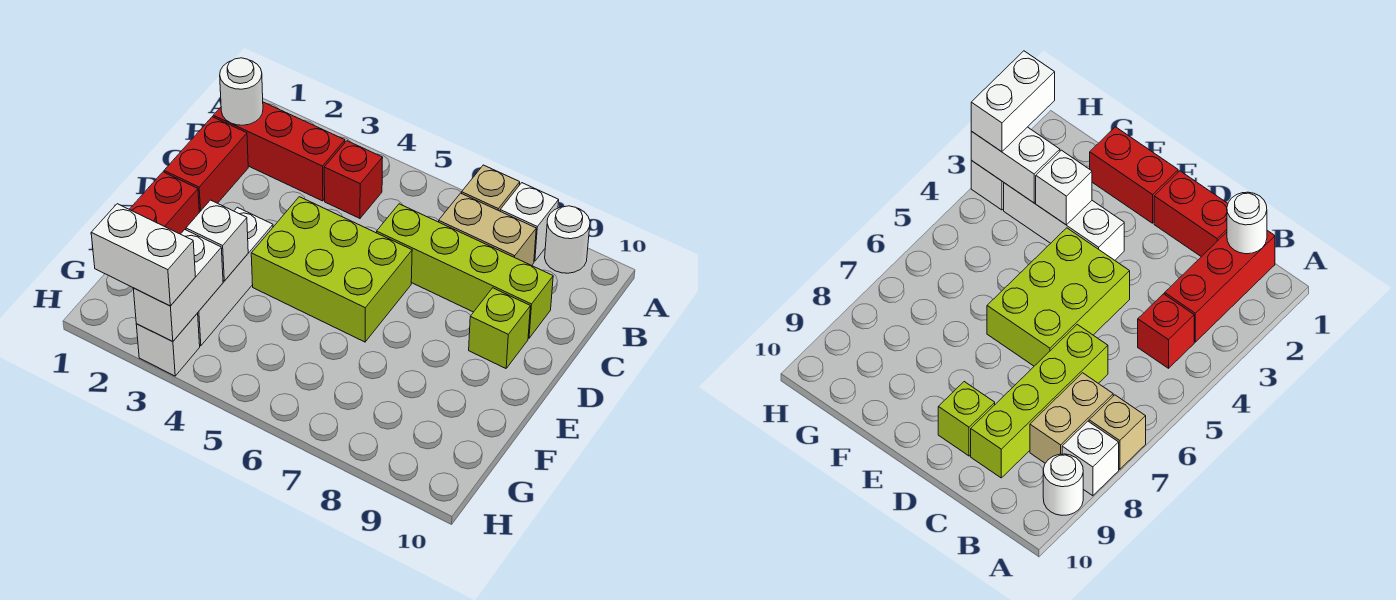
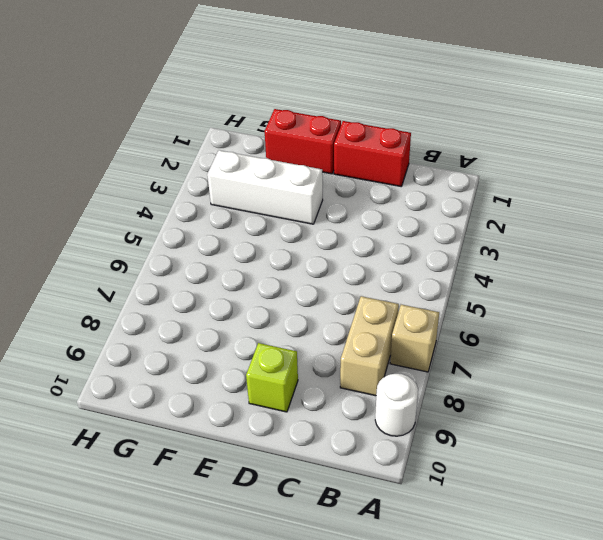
none -> white 1x1 brick [500,183,559,261]
none -> red 1x3 brick [213,102,345,201]
none -> red 1x1 brick [324,141,383,218]

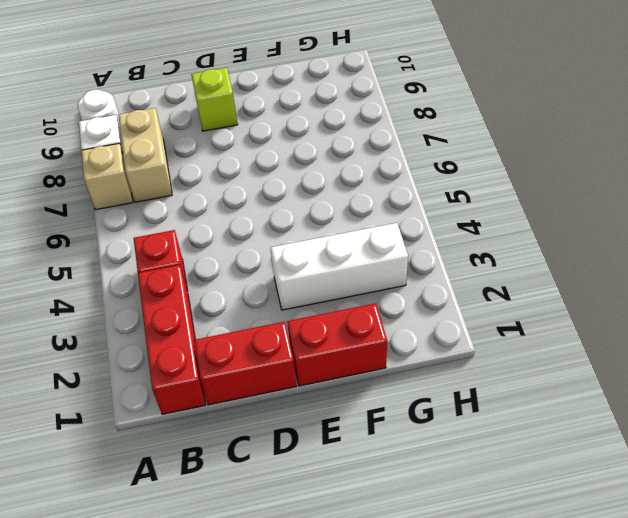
none -> lime 1x4 brick [377,204,553,338]
none -> lime 2x3 brick [251,197,412,342]
none -> white 1x1 brick [136,313,200,376]

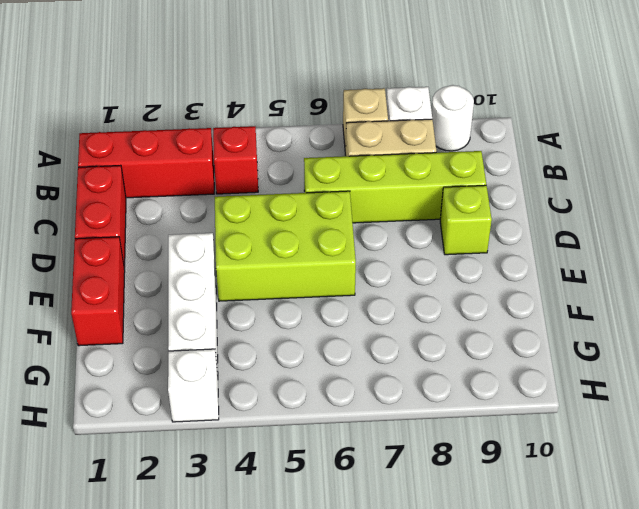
none -> white 1x1 round brick [220,58,263,125]
none -> white 1x1 brick [186,200,248,281]
none -> white 1x2 brick [133,230,223,342]

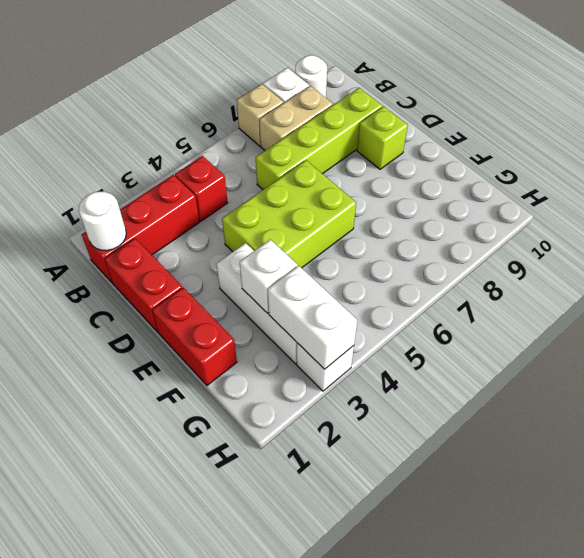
none -> white 1x2 brick [91,204,195,306]

